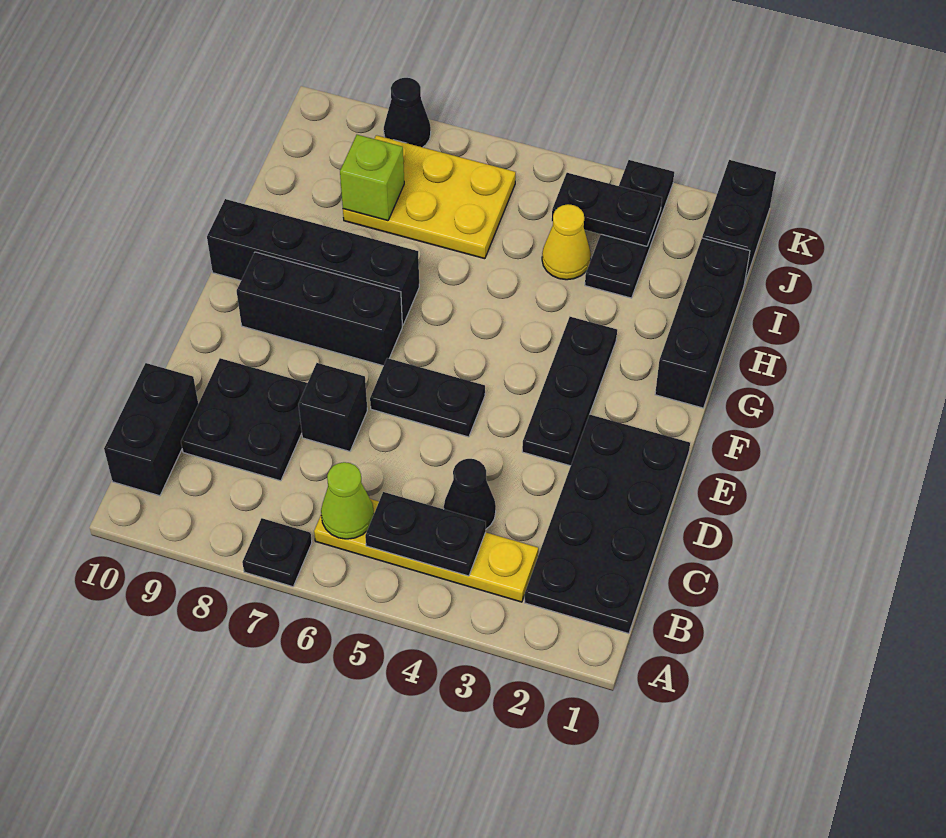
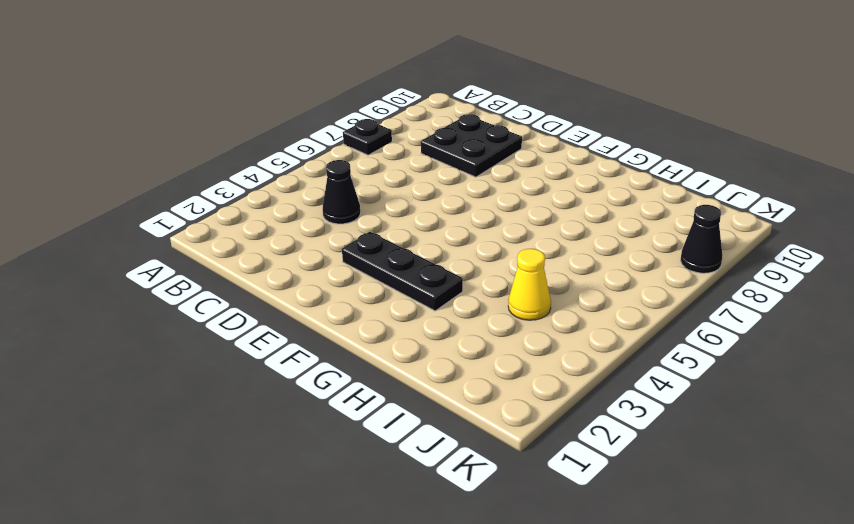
none -> black 2x4 plate [524,414,690,634]
none -> yellow 1x4 plate [314,499,538,602]
none -> black 1x2 brick [104,363,198,496]

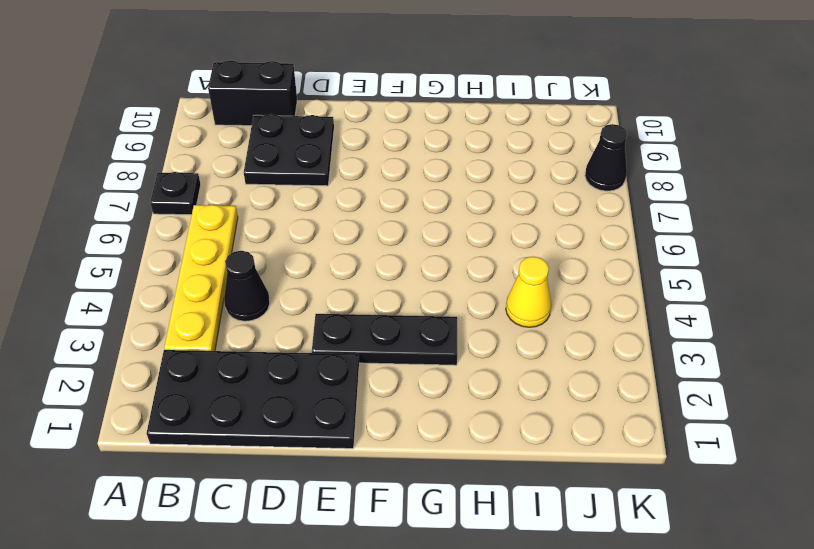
none -> black 1x1 brick [298,363,367,451]
none -> black 1x2 plate [370,358,485,437]
none -> black 1x3 brick [237,252,402,366]

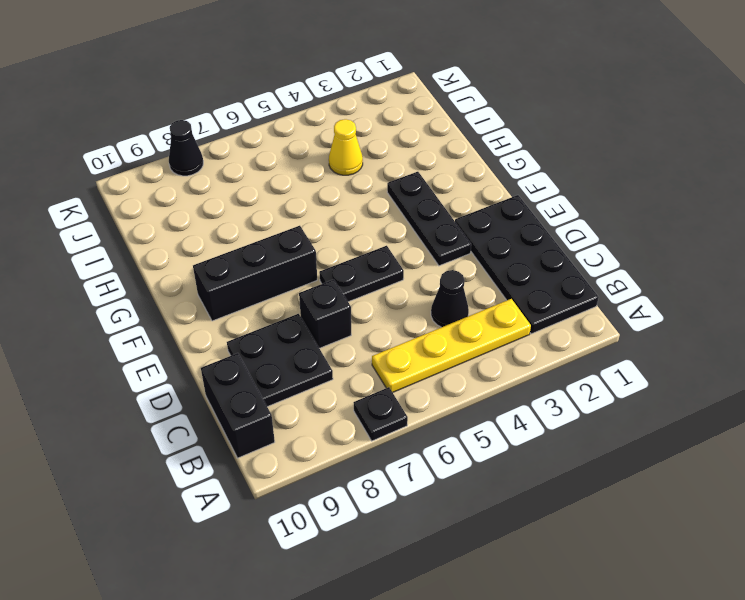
none -> black 1x3 brick [655,238,750,408]
none -> black 1x4 brick [207,199,419,325]
none -> black 1x3 plate [585,160,674,298]

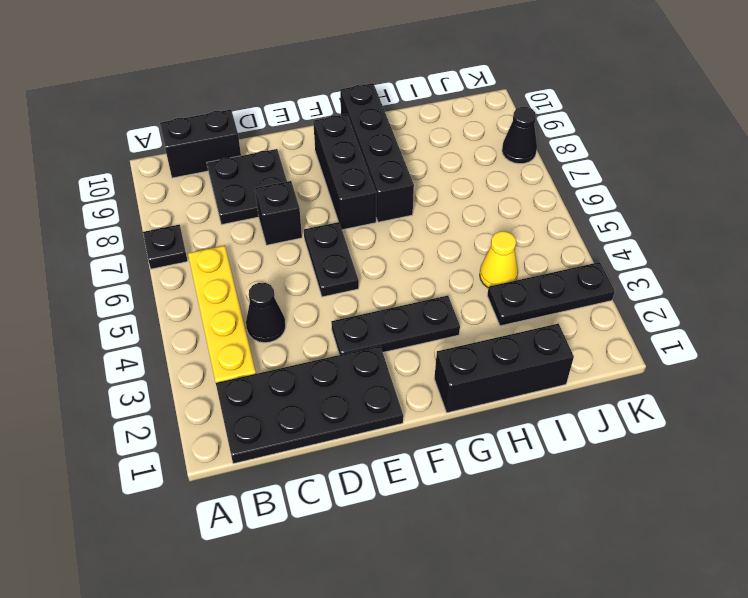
none -> yellow 2x3 plate [343,135,516,259]
none -> black 1x2 brick [702,160,776,282]
none -> black 1x2 plate [365,492,486,576]

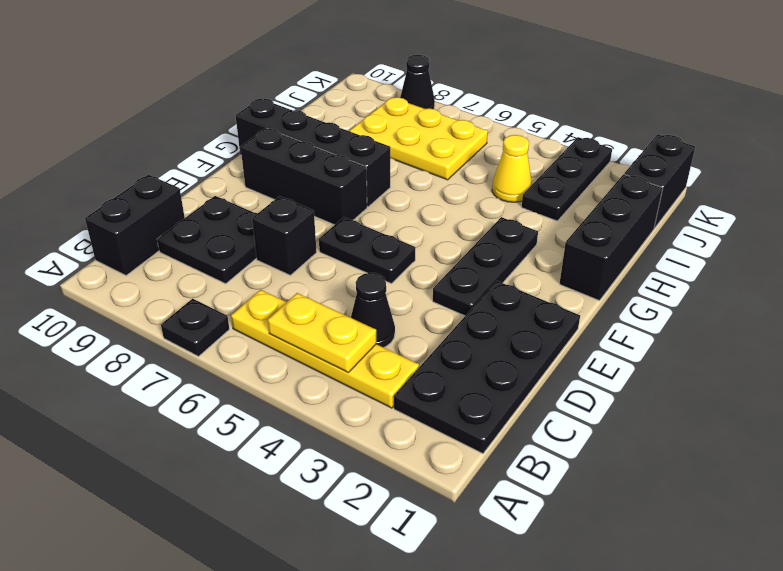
yellow 1x2 plate [268,293,376,373] -> black 1x2 plate [365,492,486,576]
none -> lime 1x1 cone [321,462,374,539]
none -> lime 1x1 brick [340,135,404,221]
none -> black 1x2 plate [552,173,662,246]

